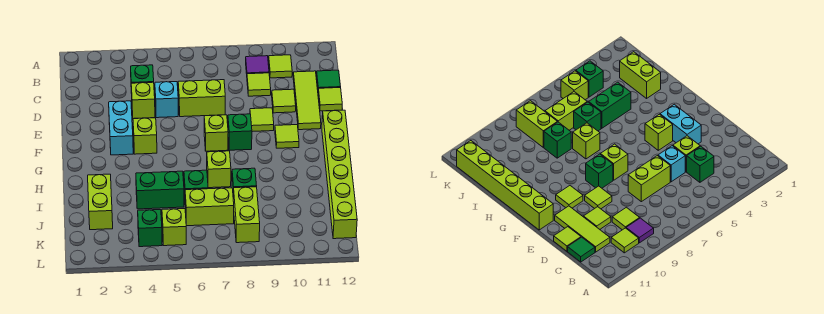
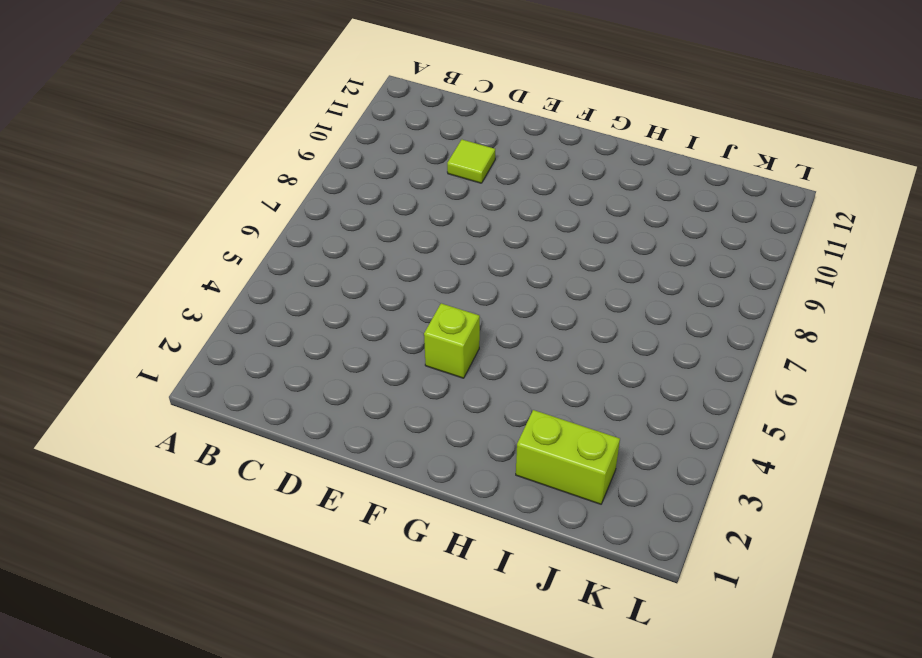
none -> purple 1x1 tile [246,56,269,74]
none -> lime 1x1 tile [269,55,292,78]
none -> green 1x1 brick [131,65,154,93]

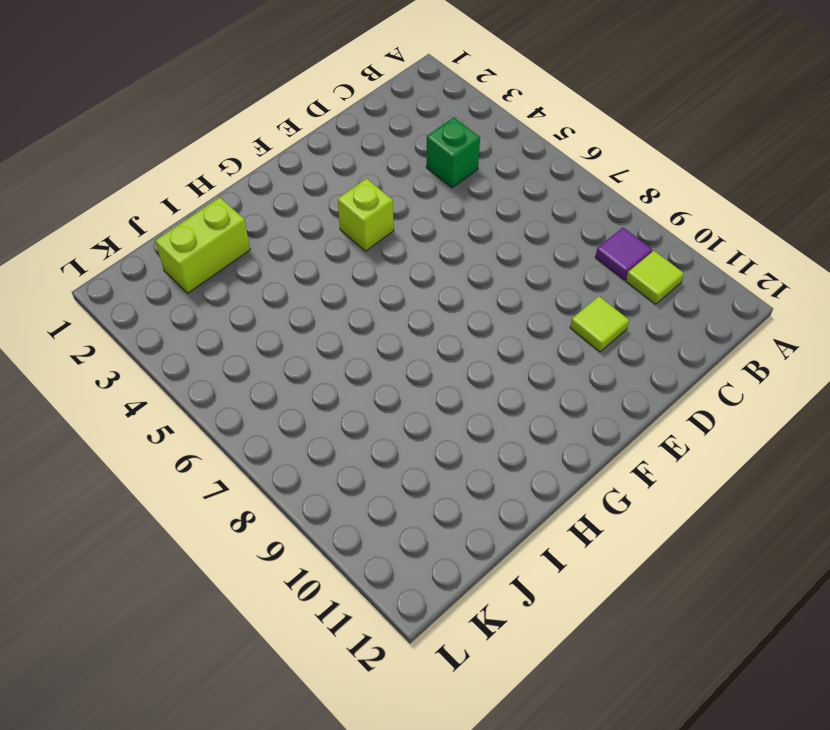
none -> lime 1x1 tile [247,73,271,96]
none -> lime 1x3 tile [293,71,321,130]
none -> green 1x1 tile [316,70,341,88]

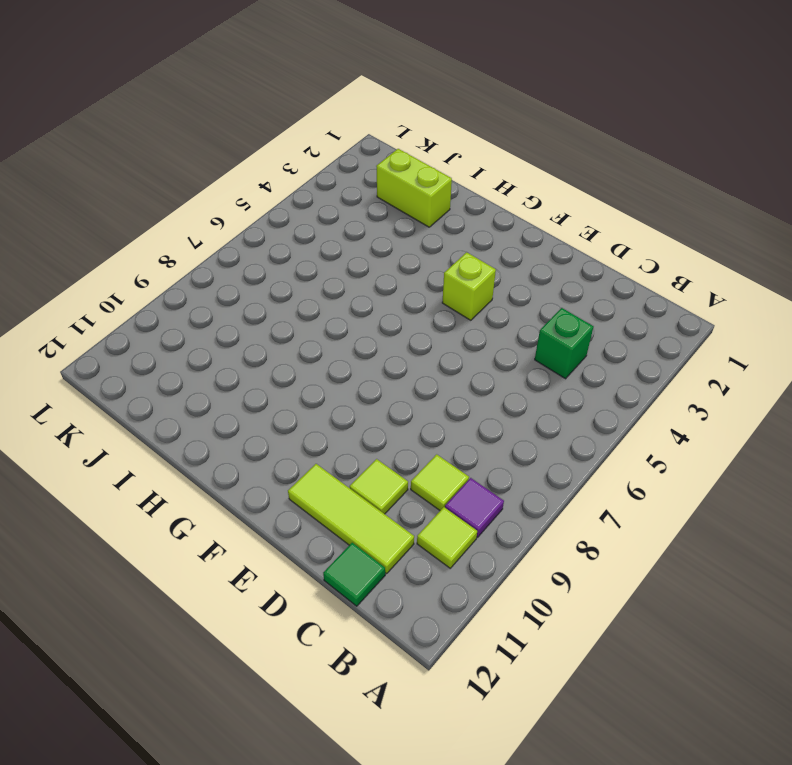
none -> lime 1x1 brick [131,82,155,119]
none -> cyan 1x1 brick [155,82,178,118]
none -> lime 1x2 brick [178,80,225,117]

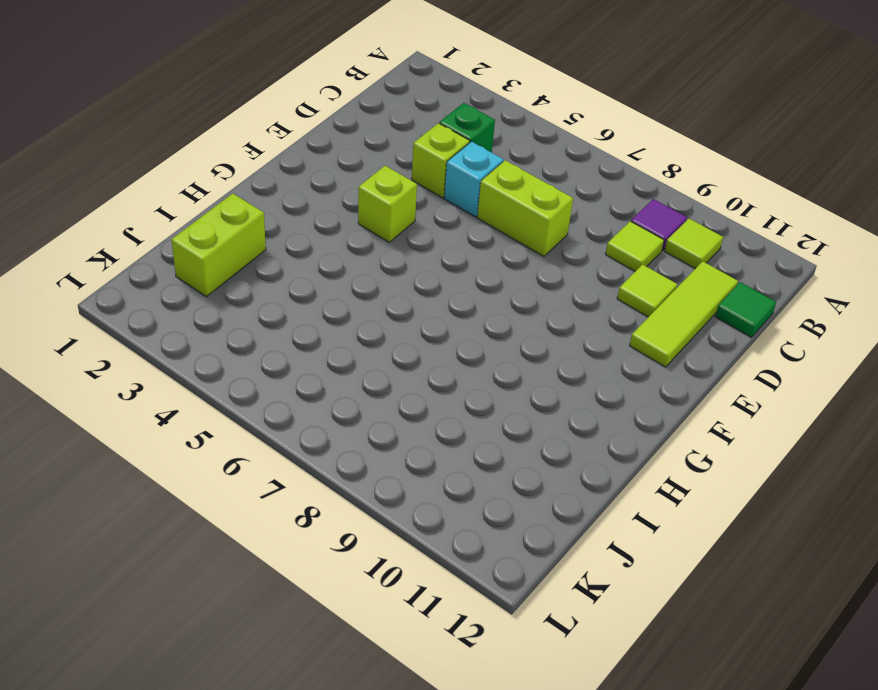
none -> lime 1x1 tile [318,88,342,111]
none -> cyan 1x2 brick [109,101,133,155]
none -> lime 1x1 tile [250,108,274,132]

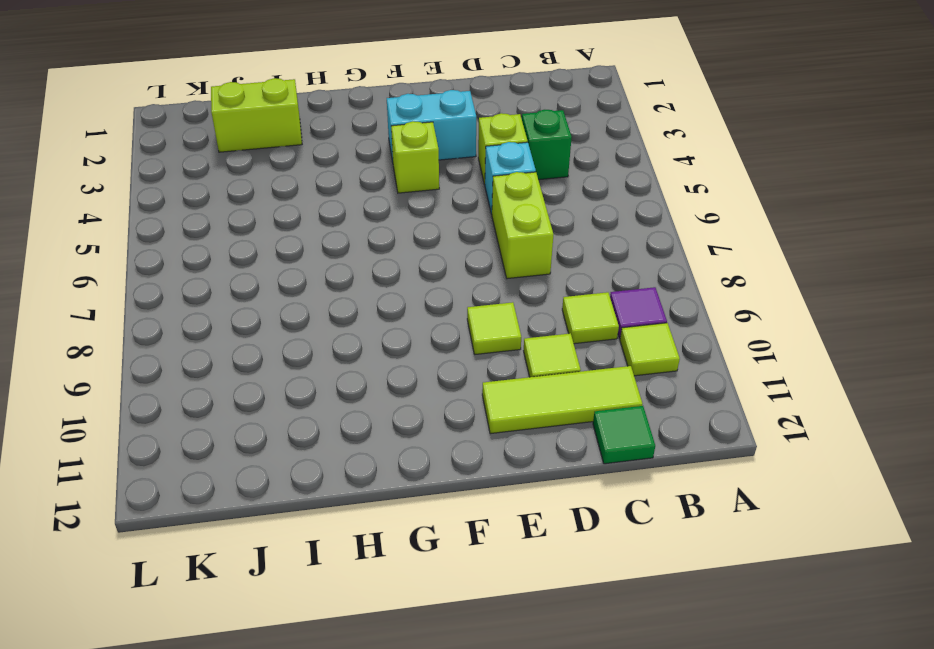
none -> lime 1x1 tile [318,88,342,111]
none -> lime 1x1 brick [204,115,228,151]
none -> green 1x1 brick [228,114,252,150]

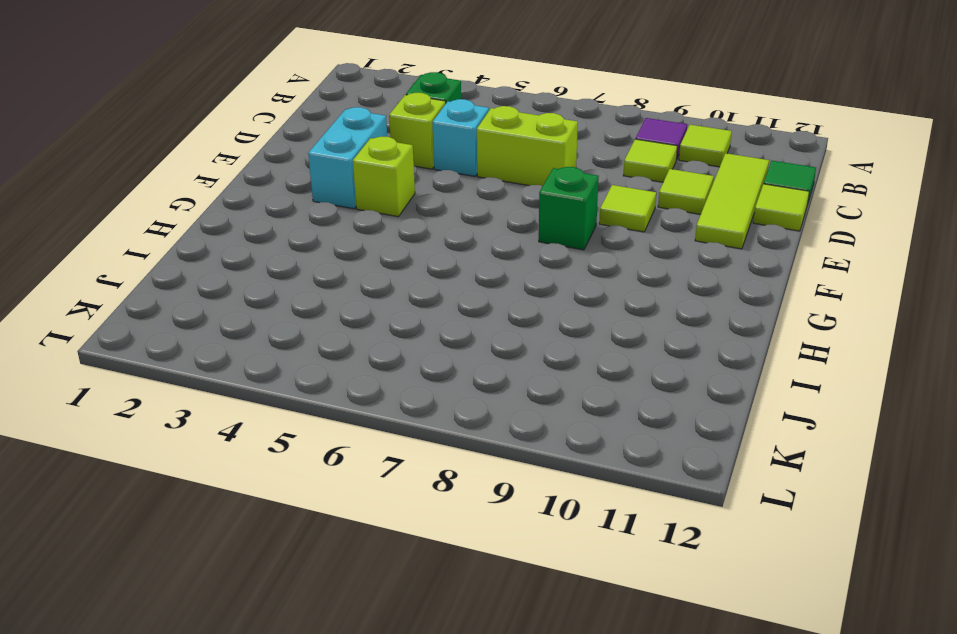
none -> lime 1x1 brick [204,115,228,151]
none -> lime 1x1 tile [275,125,299,148]
none -> lime 1x6 brick [322,110,357,239]

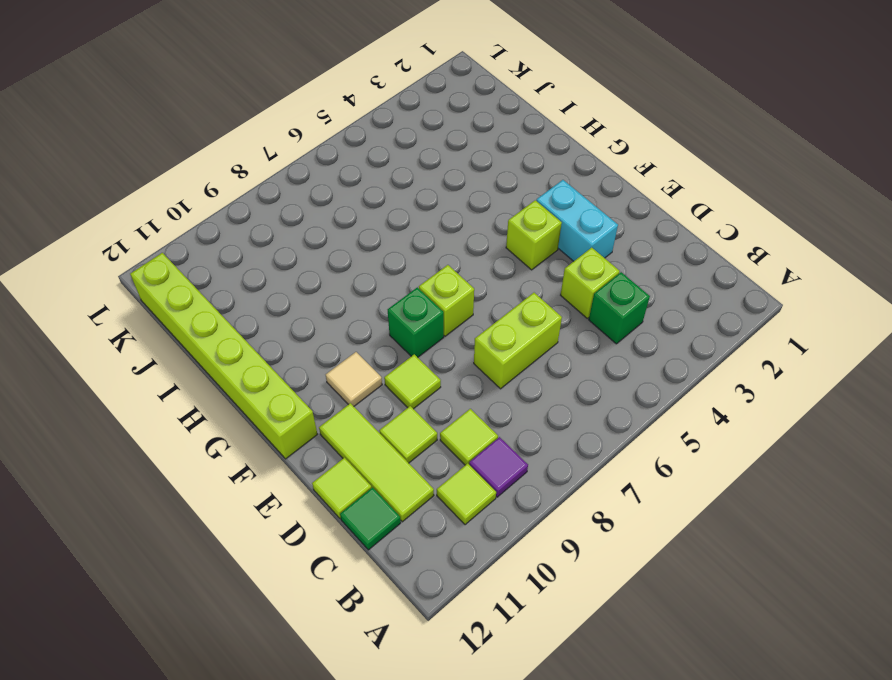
tan 1x1 tile [326,352,382,406] -> lime 1x1 tile [275,125,299,148]
none -> cyan 1x1 brick [155,82,178,118]
none -> lime 1x1 brick [207,151,231,188]
none -> lime 1x2 brick [88,174,113,230]

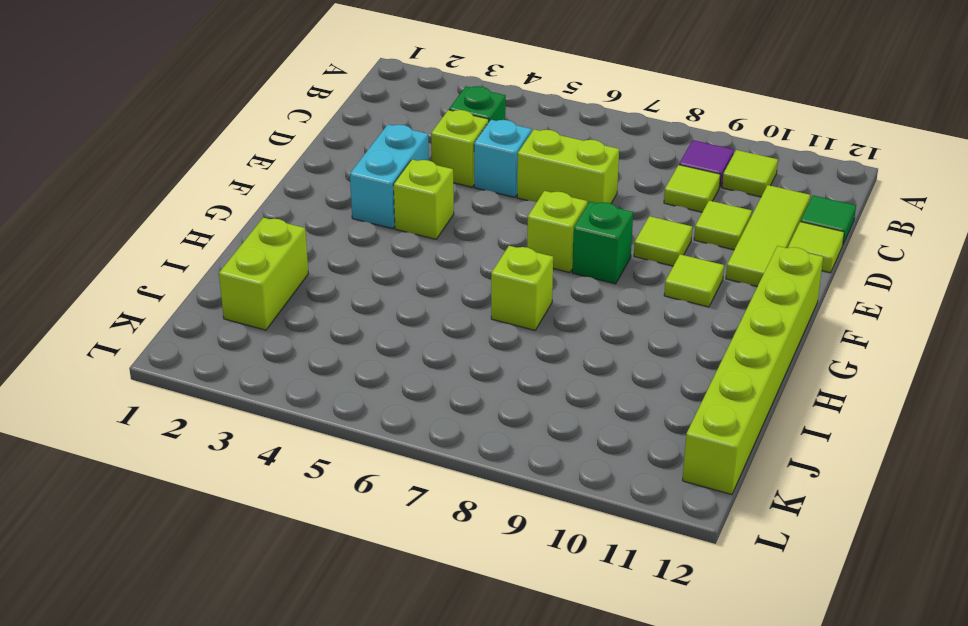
none -> green 1x2 brick [136,171,184,209]
none -> green 1x1 brick [184,170,208,195]
none -> green 1x1 brick [232,168,257,197]

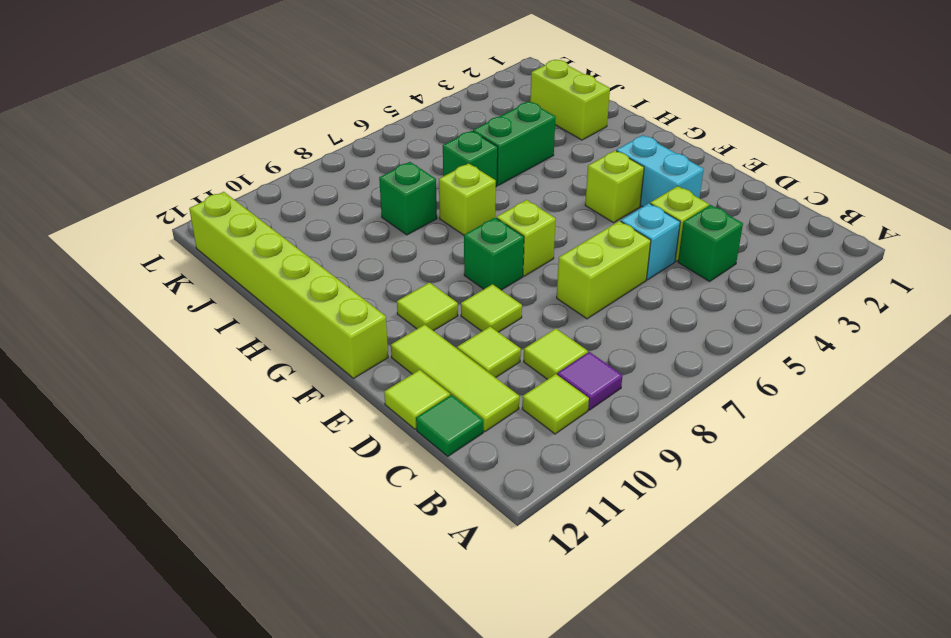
none -> lime 1x2 brick [185,188,234,226]
none -> lime 1x2 brick [233,187,260,243]
none -> green 1x1 brick [138,210,162,247]

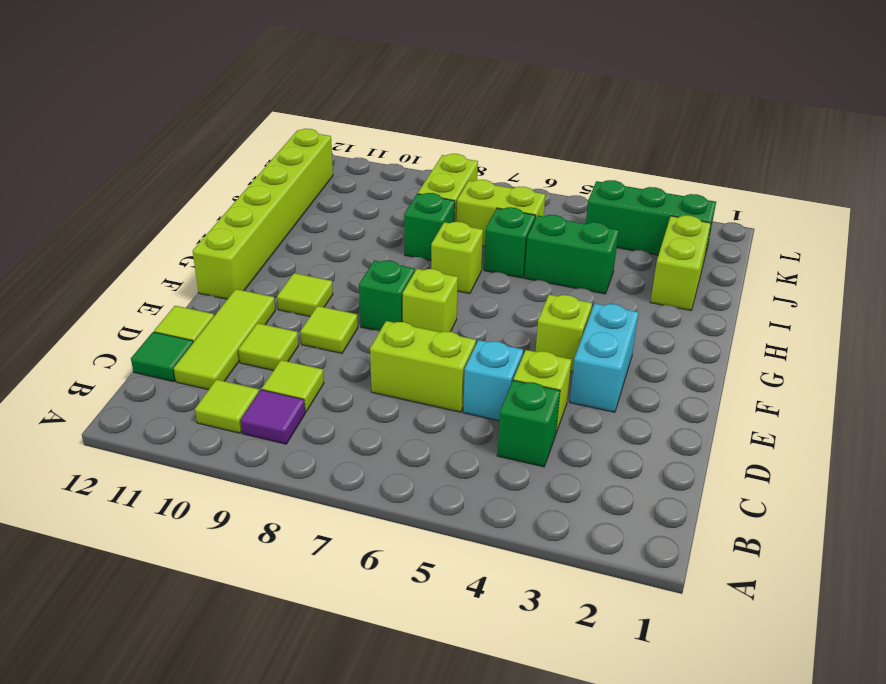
green 1x3 brick [586,180,716,259] -> green 1x1 brick [138,210,162,247]
none -> lime 1x1 brick [162,209,186,246]

